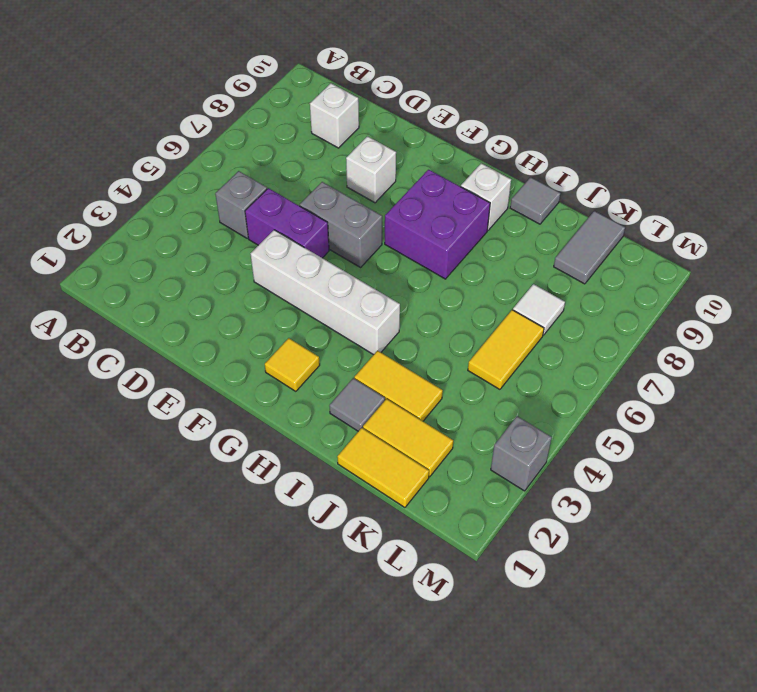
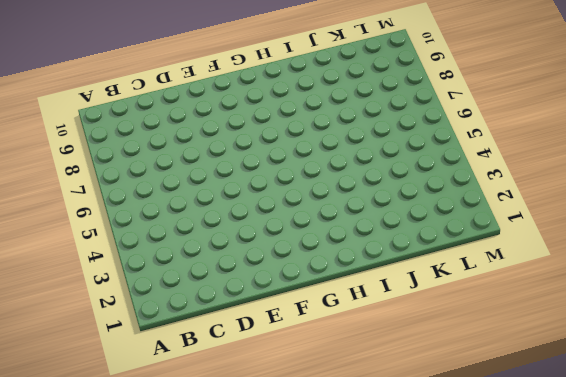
none -> grey 1x1 brick [215,171,267,238]
none -> white 1x1 brick [310,83,359,148]
none -> purple 1x2 brick [245,188,329,258]

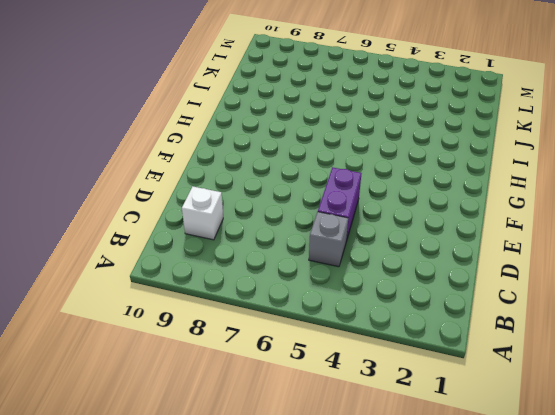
none -> white 1x4 brick [251,230,400,355]
none -> grey 1x2 brick [300,182,382,267]
none -> white 1x1 brick [346,136,396,203]

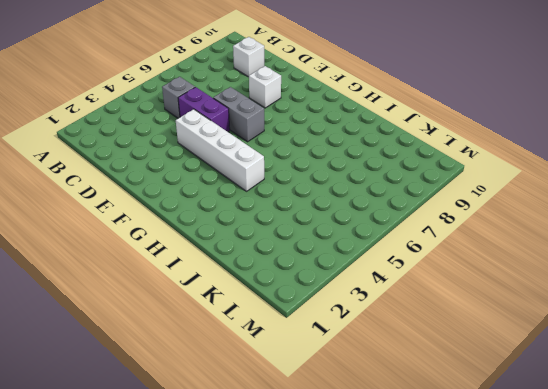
none -> yellow 1x1 tile [265,338,320,391]
none -> purple 2x2 brick [385,170,490,279]
none -> white 1x1 brick [461,163,511,230]

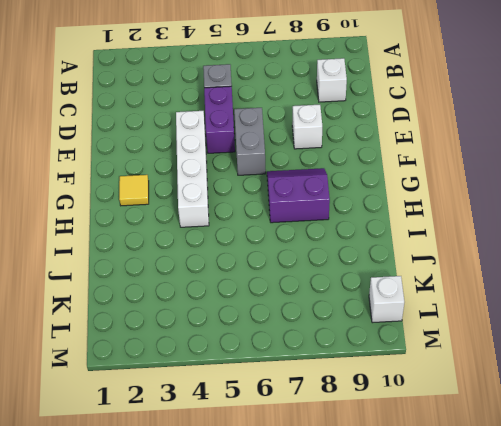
purple 2x2 slope [267,168,330,223] -> purple 2x2 brick [385,170,490,279]
white 1x1 brick [369,276,404,323] -> white 1x1 brick moved to [461,163,511,230]
none -> grey 1x1 tile [329,378,385,431]
none -> yellow 1x2 tile [354,351,443,421]
none -> grey 1x1 tile [510,177,560,224]

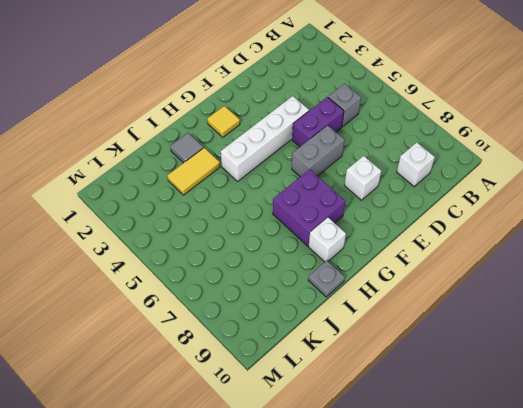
grey 1x1 plate [308,260,345,297] -> grey 1x1 tile [510,177,560,224]
none -> yellow 1x2 tile [337,428,429,507]
none -> yellow 1x2 tile [363,399,453,477]
none -> yellow 1x2 tile [468,310,544,389]

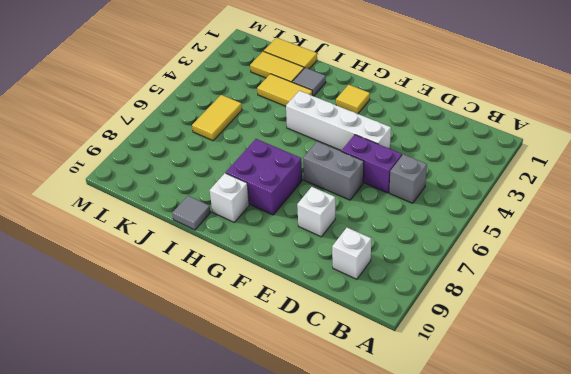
none -> white 1x1 tile [513,284,565,335]
none -> grey 1x2 tile [554,211,625,284]
none -> grey 1x1 brick [491,416,552,491]

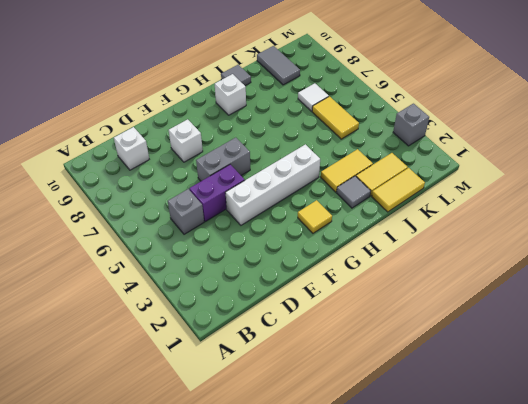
none -> purple 2x2 brick [385,170,490,279]

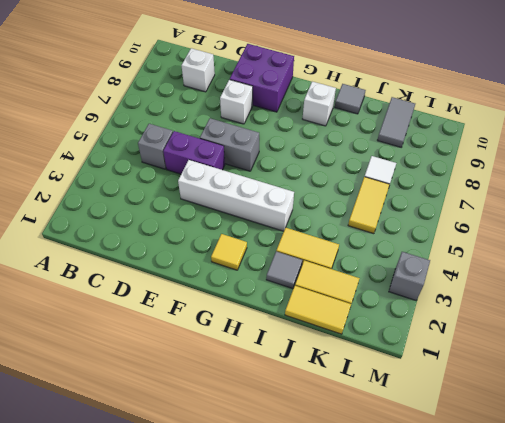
purple 2x2 brick [230,44,294,112] -> purple 2x2 brick moved to [385,170,490,279]

